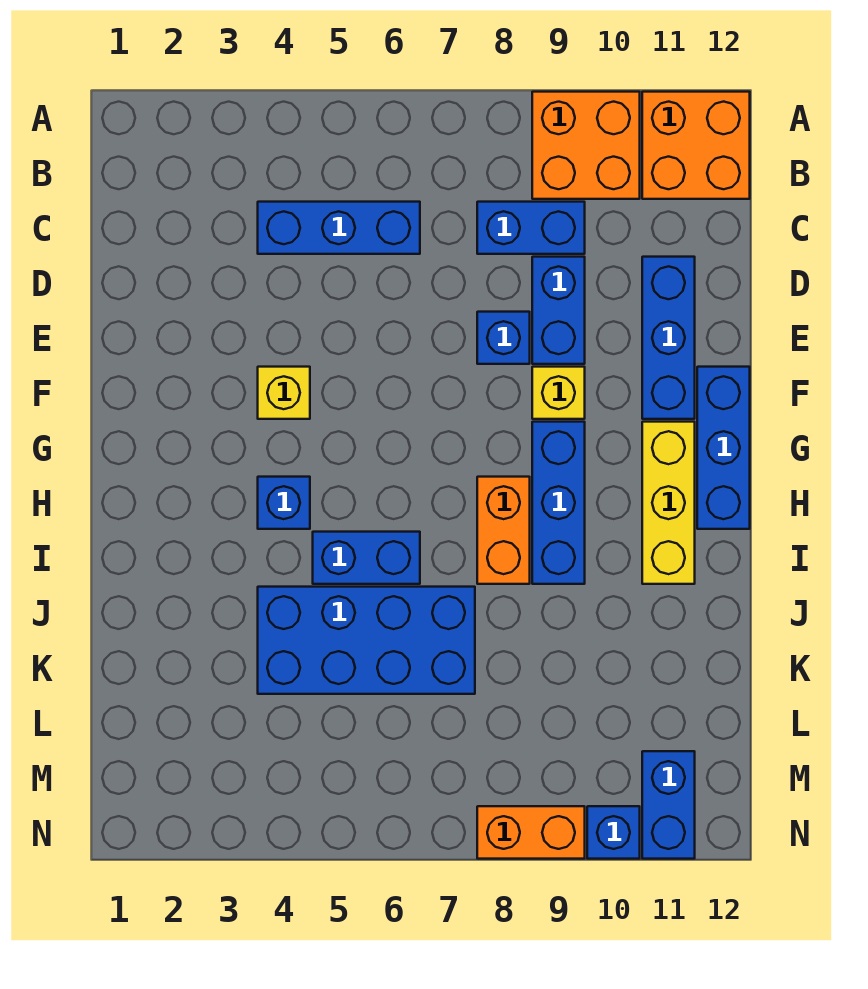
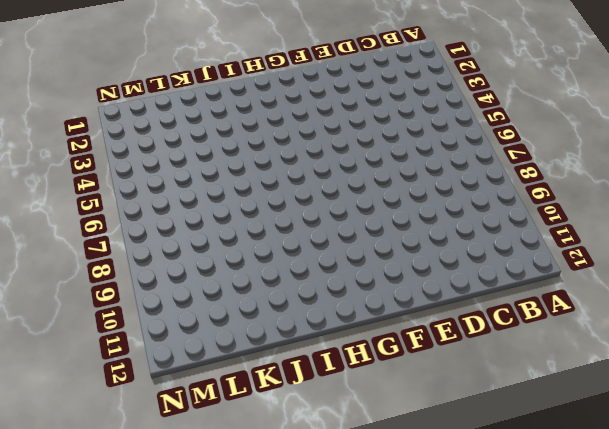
none -> orange 2x2 brick [532,92,640,199]
none -> orange 2x2 brick [642,92,750,199]
none -> blue 1x3 brick [258,202,420,254]

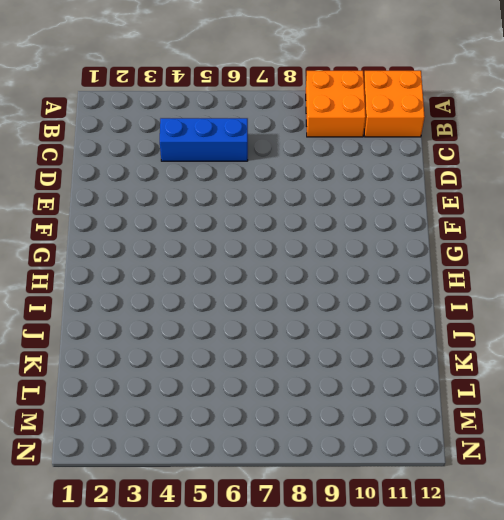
none -> blue 1x2 brick [477,202,585,254]
none -> blue 1x2 brick [532,257,585,364]
none -> blue 1x3 brick [642,257,695,419]

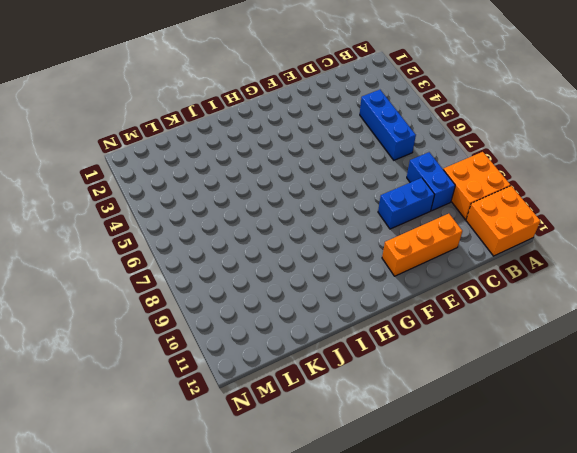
orange 1x3 brick [382,214,462,276] -> blue 1x3 brick [642,257,695,419]
none -> blue 1x1 brick [477,312,530,364]
none -> yellow 1x1 brick [258,367,310,419]
none -> yellow 1x1 brick [532,367,585,419]

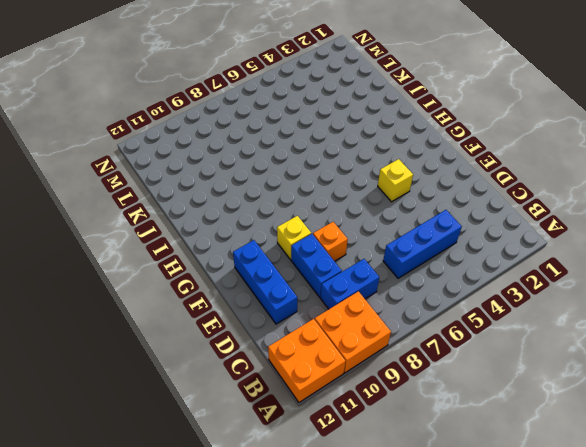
orange 1x1 brick [313,222,348,261] -> blue 1x1 brick [477,312,530,364]
none -> blue 1x3 brick [697,367,750,529]
none -> blue 1x3 brick [532,422,585,584]
none -> yellow 1x3 brick [642,422,695,584]

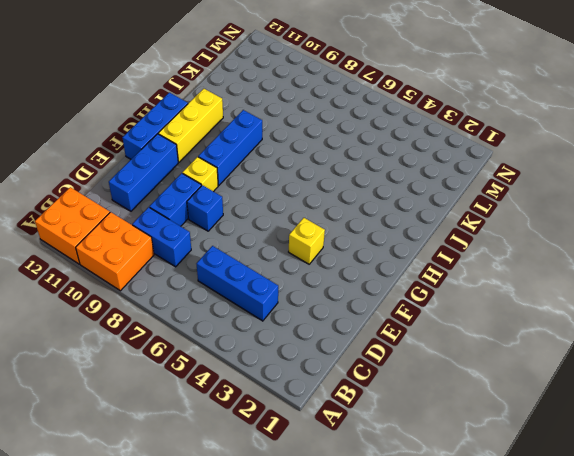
none -> blue 1x1 brick [258,477,310,529]
none -> orange 1x2 brick [477,477,530,584]
none -> blue 1x2 brick [313,532,420,584]

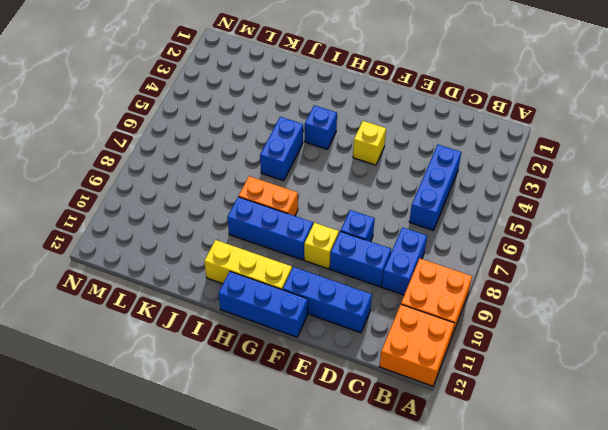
none -> blue 2x4 brick [258,587,475,694]
none -> blue 1x2 brick [642,751,695,859]
none -> orange 1x2 brick [477,806,585,859]

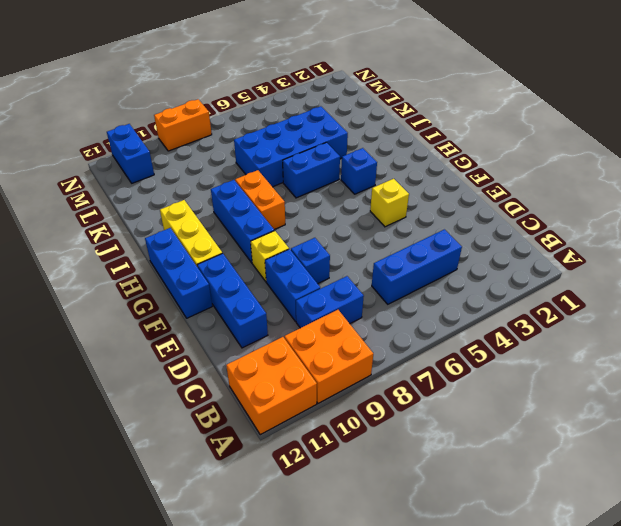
none -> blue 1x1 brick [587,806,640,859]

